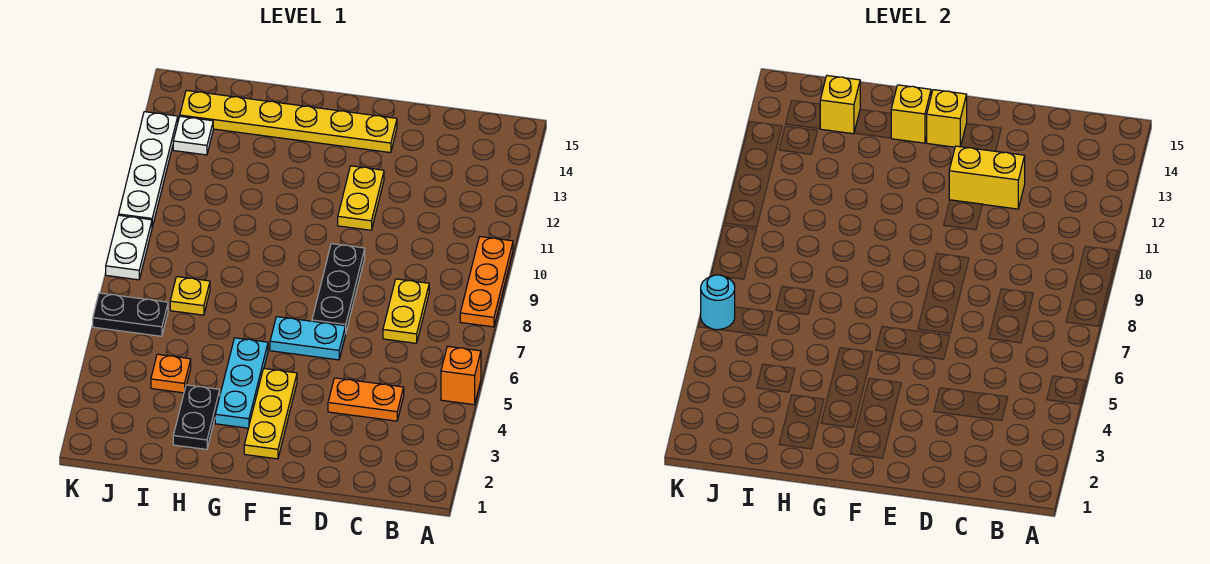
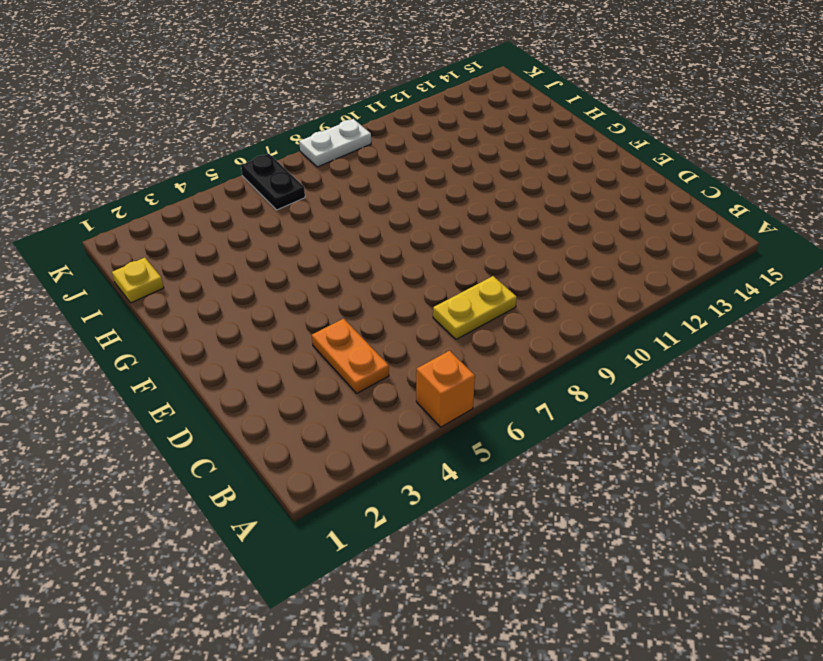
yellow 1x1 plate [112,258,164,303] -> yellow 1x1 plate moved to [170,277,210,315]
none -> orange 1x3 plate [460,237,513,327]
none -> cyan 1x2 plate [270,317,345,360]
none -> black 1x3 plate [312,244,365,334]

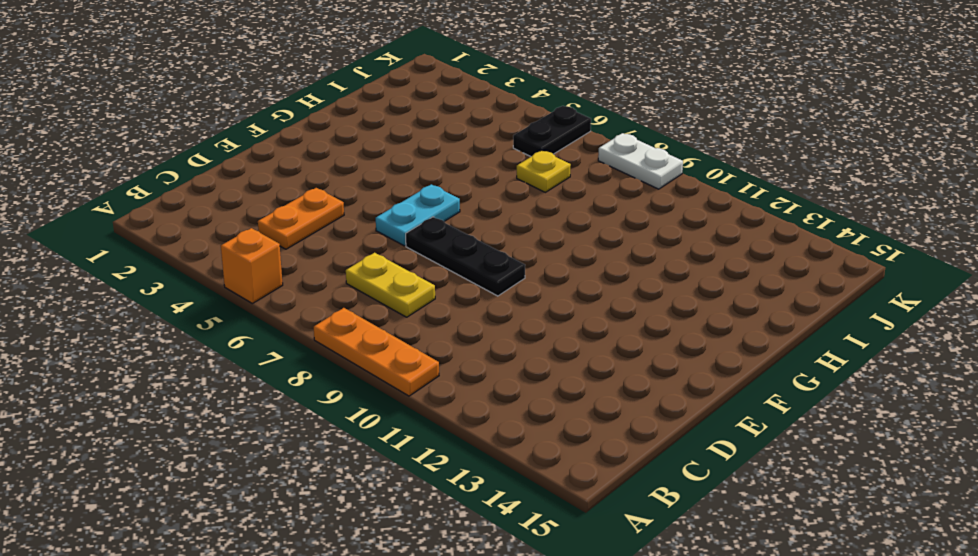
none -> yellow 1x2 plate [338,166,384,230]
none -> yellow 1x6 plate [180,90,397,153]
none -> yellow 1x3 plate [244,369,297,459]

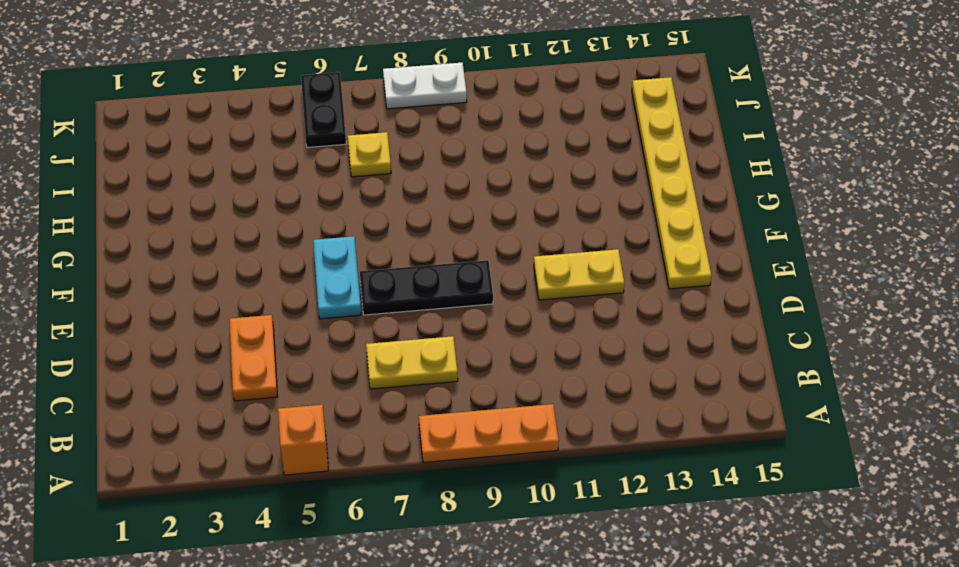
none -> yellow 1x3 plate [244,369,297,459]
none -> cyan 1x3 plate [215,338,268,428]
none -> black 1x2 plate [173,385,220,449]

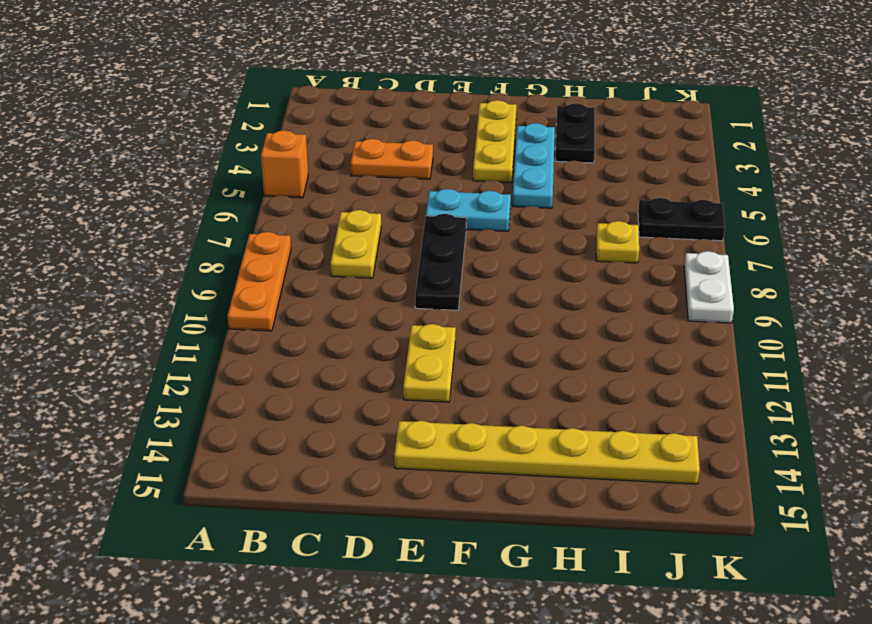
none -> orange 1x1 plate [151,354,191,393]
none -> white 1x1 plate [173,116,213,155]
none -> white 1x4 plate [119,112,178,227]

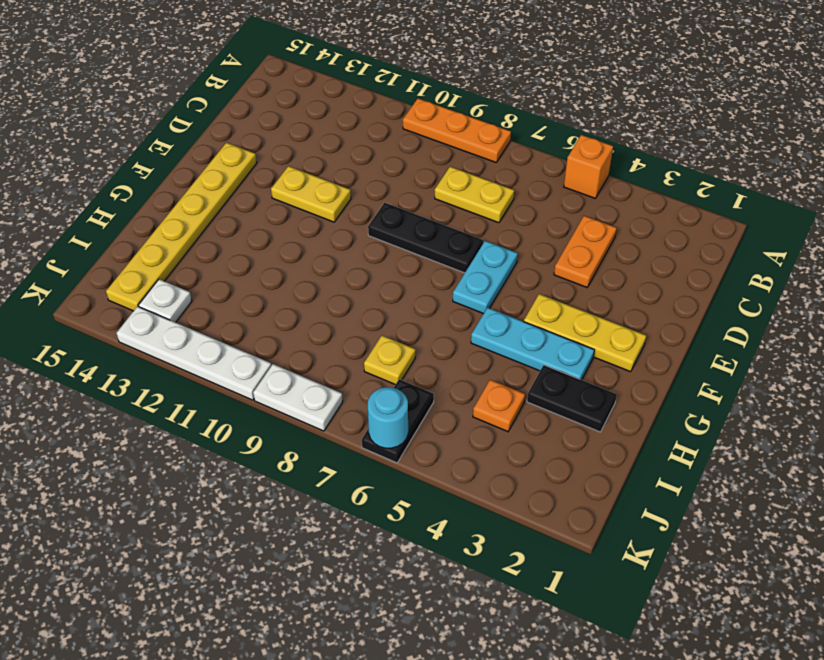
none -> yellow 1x2 brick [949,146,1025,209]
none -> yellow 1x1 brick [927,90,967,147]
none -> yellow 1x1 brick [891,85,931,143]

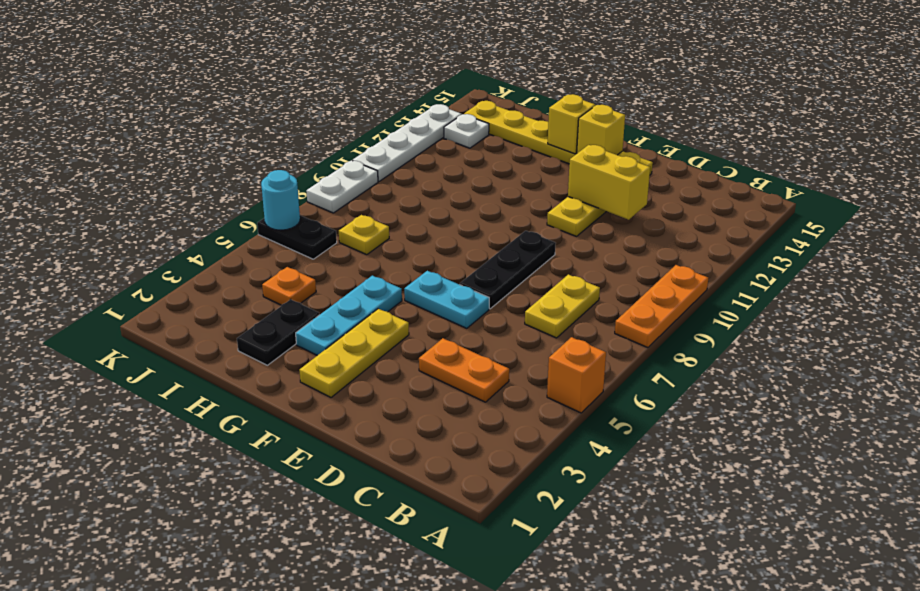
none -> yellow 1x1 brick [820,76,860,134]

